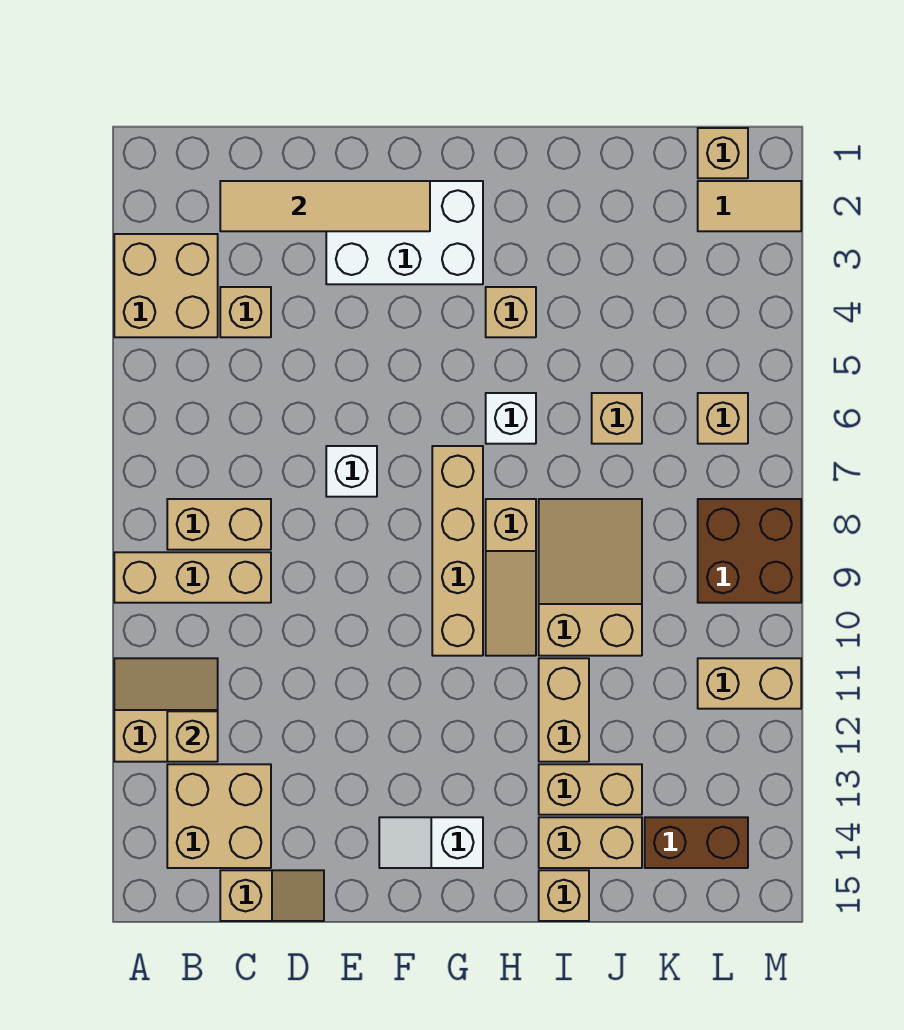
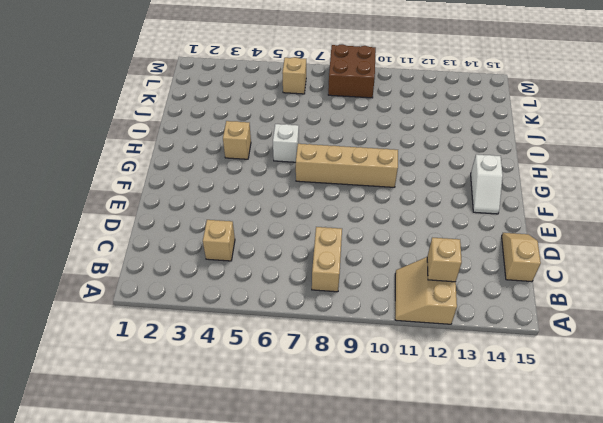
none -> tan 2x2 brick [114,234,218,337]
none -> tan 1x3 brick [114,552,271,603]
none -> tan 2x2 brick [167,764,271,868]

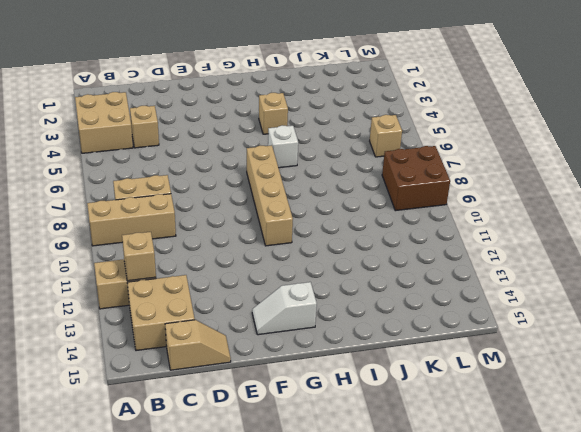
none -> white 2x3 brick [326,181,483,284]
none -> white 1x1 brick [326,446,377,497]
none -> tan 1x3 slope [486,499,536,656]

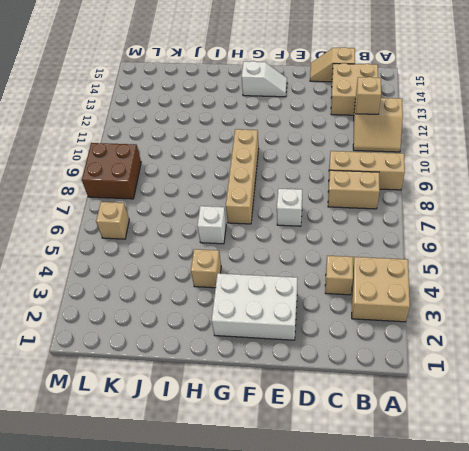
none -> tan 1x3 slope [486,499,536,656]
none -> tan 2x3 slope [539,499,642,656]
none -> tan 1x2 brick [539,658,589,762]

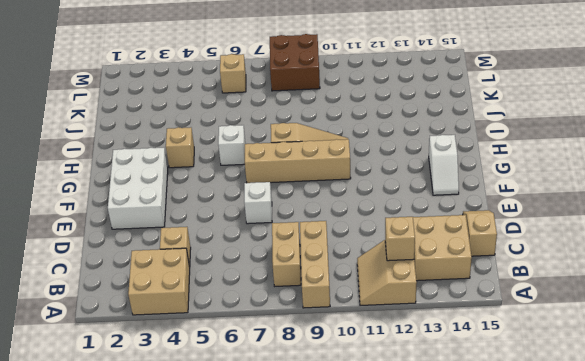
none -> tan 2x3 slope [539,499,642,656]
none -> tan 1x2 brick [539,658,589,762]
none -> tan 1x2 brick [539,764,642,815]

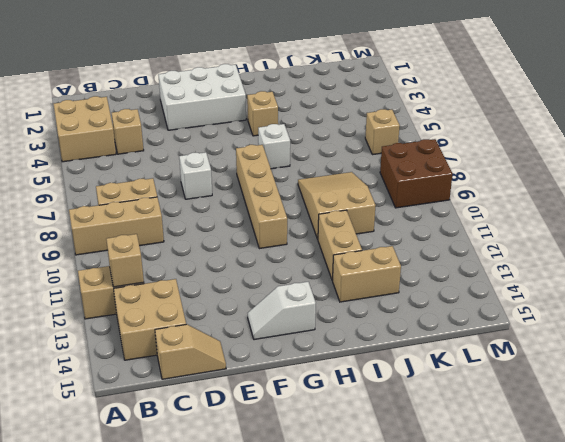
none -> tan 1x3 slope [486,499,536,656]
none -> tan 1x2 brick [539,817,642,868]
none -> tan 1x1 brick [539,870,589,921]

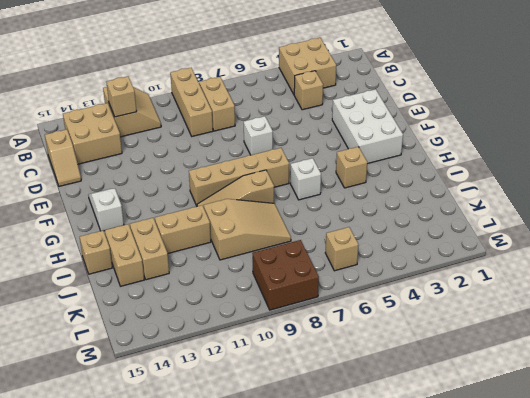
none -> tan 1x1 brick [592,393,642,444]
none -> brown 1x2 brick [645,817,748,868]
none -> tan 1x1 brick [698,128,748,178]

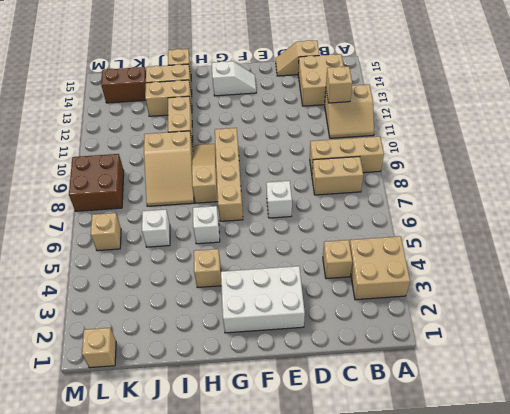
white 1x1 brick [142,209,170,247] -> tan 1x1 brick [592,393,642,444]
none -> tan 1x2 tile [698,181,801,231]
none -> tan 1x2 brick [698,658,801,709]
none -> tan 1x4 tile [220,181,430,231]

